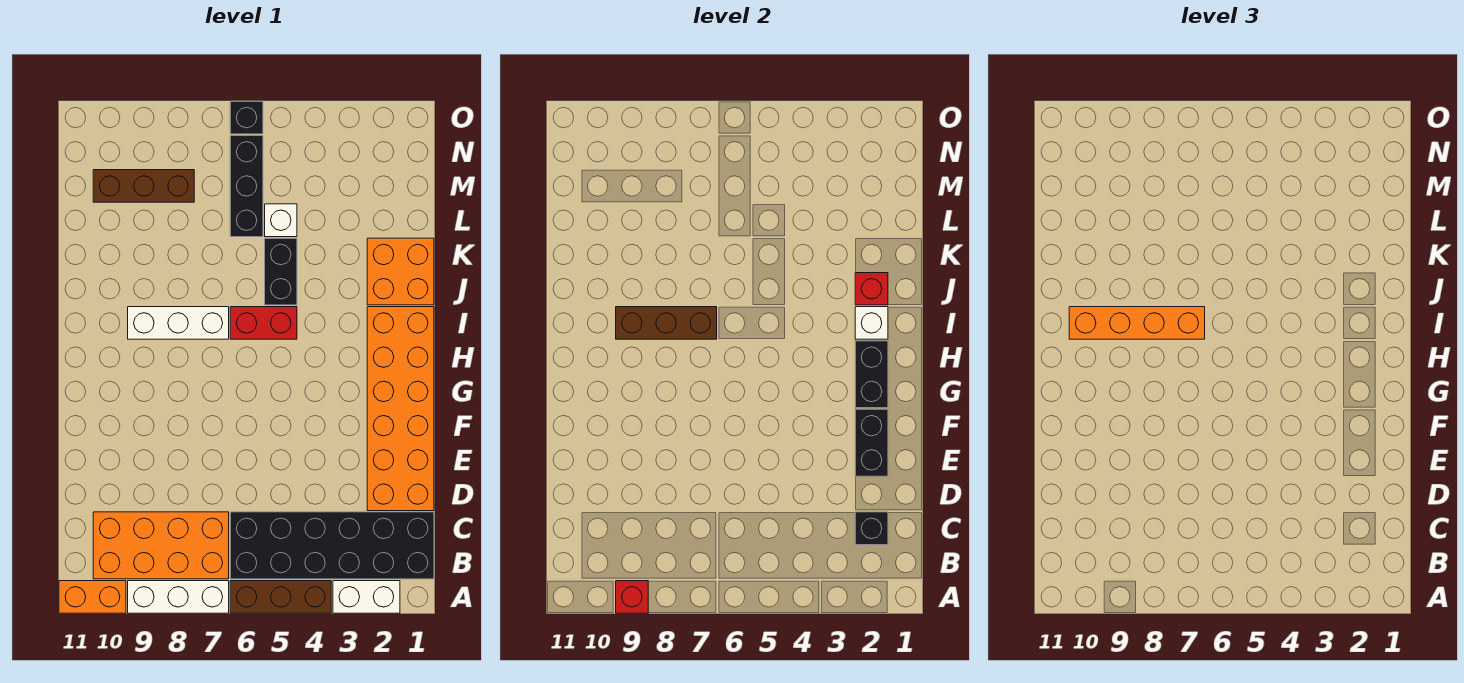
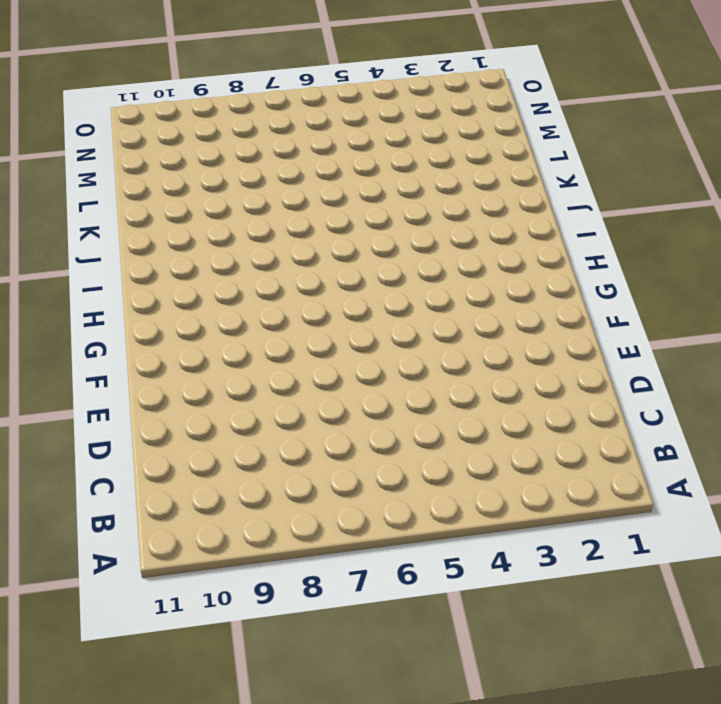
none -> white 1x2 brick [333,581,400,613]
none -> brown 1x3 brick [230,581,331,613]
none -> white 1x3 brick [128,581,229,613]

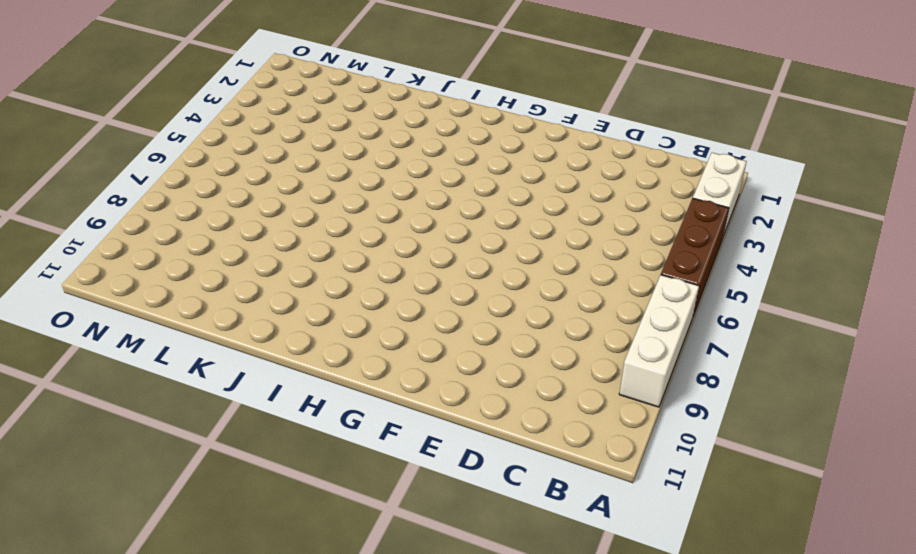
none -> orange 1x2 brick [59,581,126,613]
none -> black 2x6 brick [230,512,434,579]
none -> orange 2x4 brick [93,512,229,579]

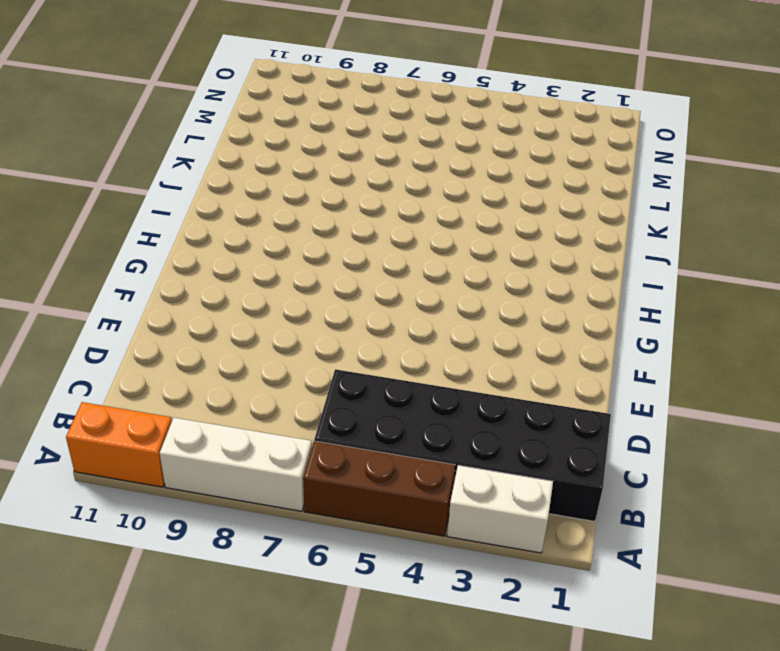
none -> orange 2x4 brick [93,512,229,579]
none -> orange 2x6 brick [367,307,434,511]
none -> red 1x2 brick [230,307,297,339]

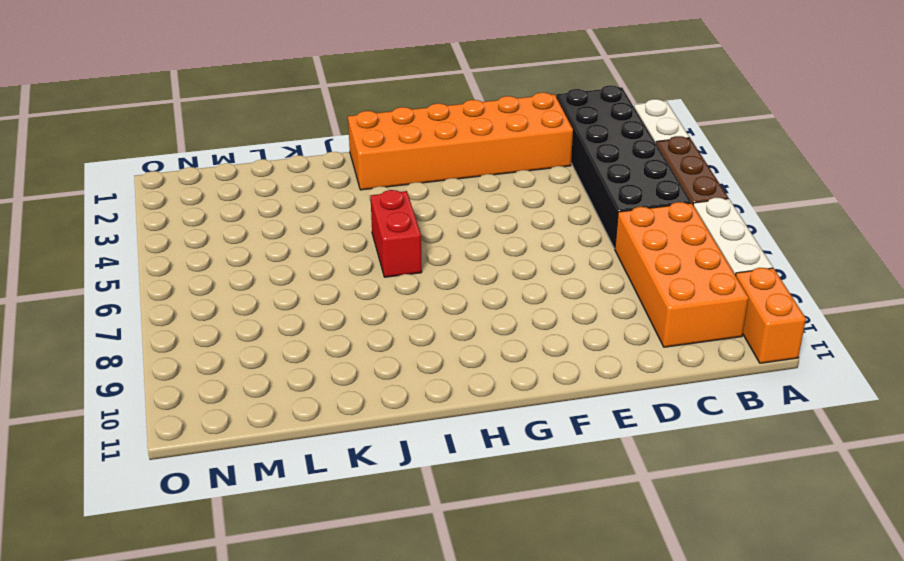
none -> white 1x3 brick [128,307,229,339]
none -> orange 2x2 brick [367,238,434,305]
none -> black 1x2 brick [265,238,297,305]

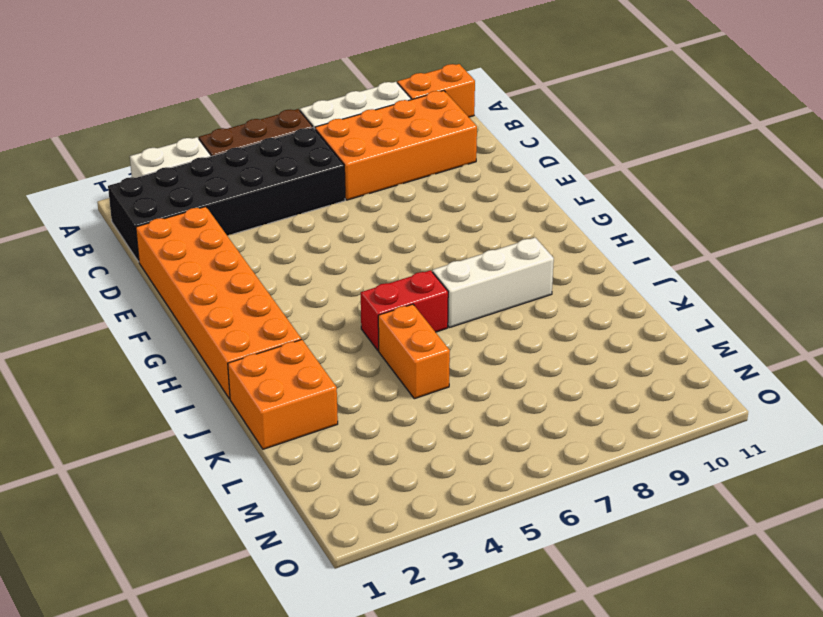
orange 1x2 brick [378,304,450,399] -> black 1x2 brick [265,238,297,305]
none -> white 1x1 brick [265,204,297,237]
none -> black 1x3 brick [230,136,263,237]
none -> brown 1x3 brick [93,170,194,202]

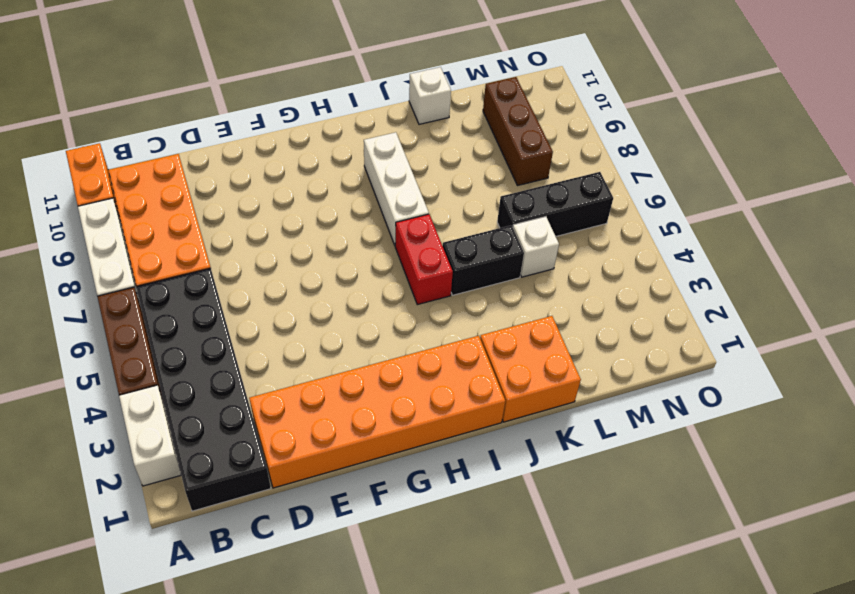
white 1x1 brick [409,67,451,124] -> white 1x1 brick moved to [855,307,888,339]
none -> black 1x1 brick [230,101,263,134]
none -> red 1x1 brick [616,581,648,613]
none -> black 1x1 brick [855,512,888,545]

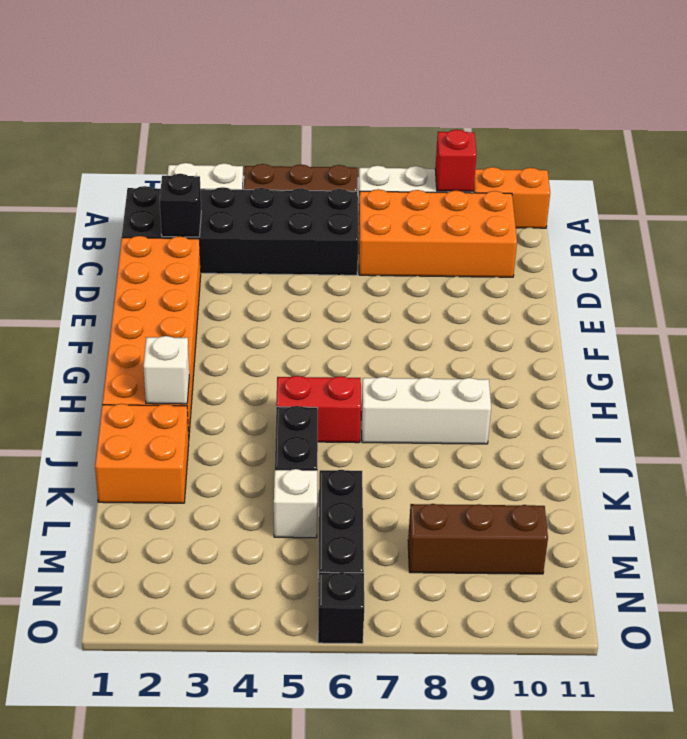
none -> black 1x2 brick [855,409,888,476]
none -> black 1x2 brick [855,341,888,408]
none -> brown 1x3 brick [616,307,717,339]

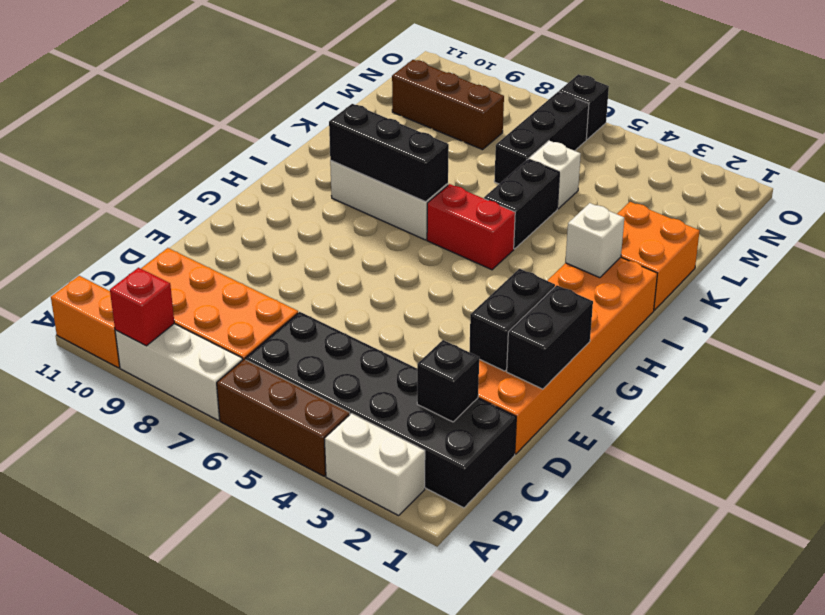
black 1x2 brick [507,285,593,389] -> black 1x2 brick moved to [855,341,888,408]
black 1x3 brick [329,104,449,202] -> brown 1x3 brick [616,307,717,339]
none -> red 1x1 brick [855,273,888,305]
none -> orange 1x4 brick [1069,307,1205,339]

